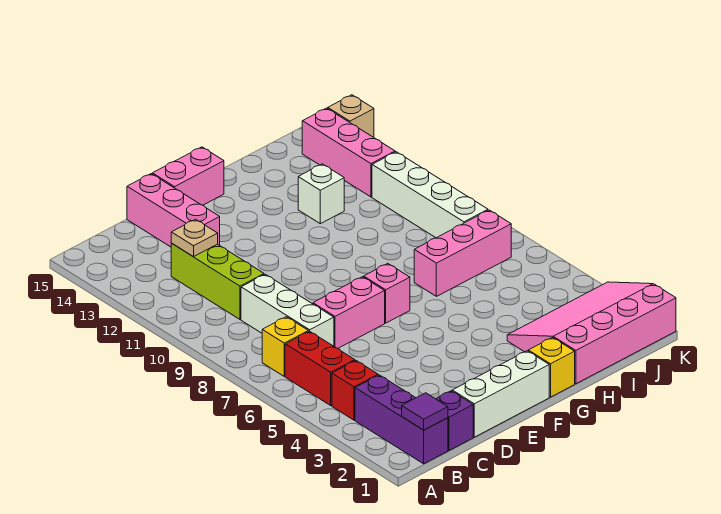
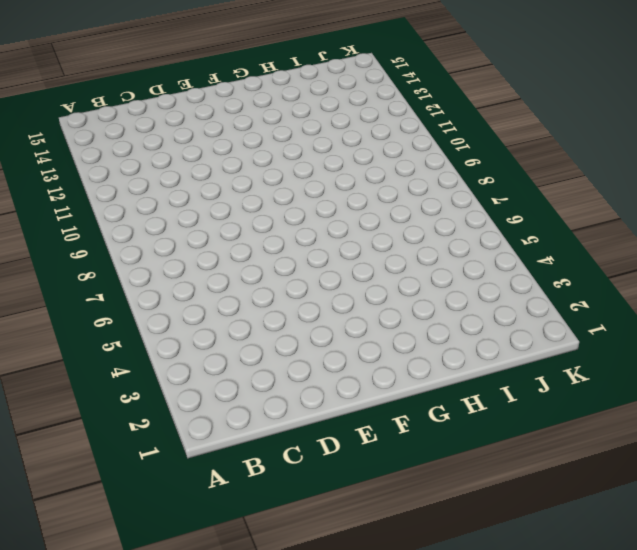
none -> purple 1x3 brick [355,375,448,464]
none -> red 1x1 brick [332,361,378,420]
none -> red 1x2 brick [285,331,355,405]

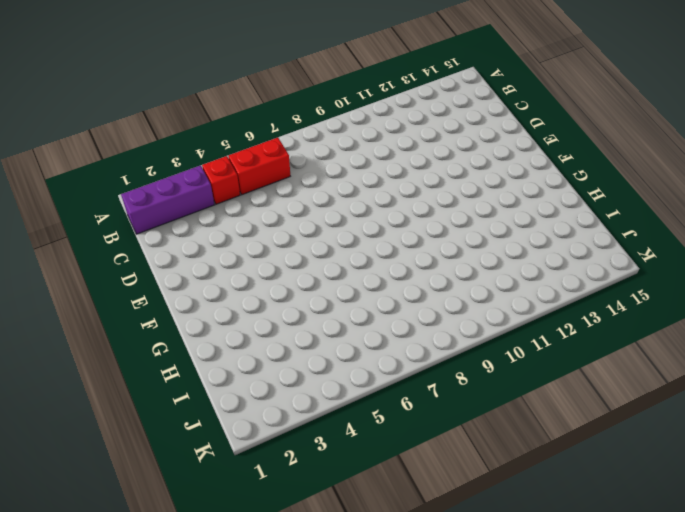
none -> yellow 1x1 brick [262,317,308,376]
none -> purple 1x1 brick [436,391,473,450]
none -> white 1x3 brick [241,274,334,346]

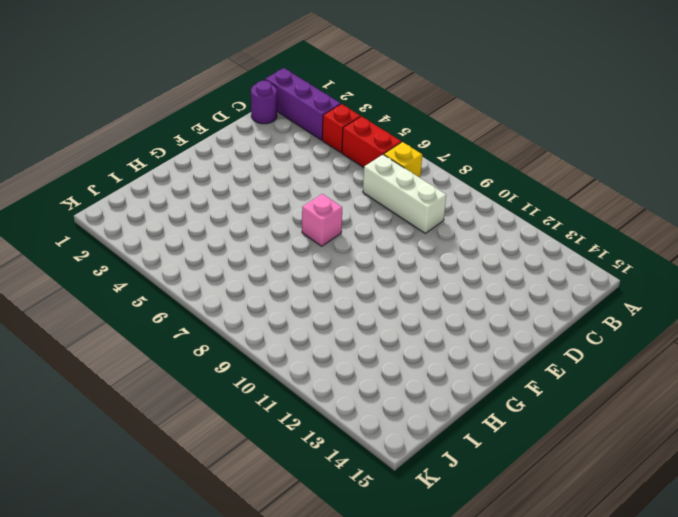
purple 1x1 round brick [251,81,277,124] -> purple 1x1 brick [436,391,473,450]
none -> lime 1x3 brick [171,243,264,319]
none -> white 1x3 brick [452,351,549,437]
none -> pink 1x2 brick [313,277,385,348]

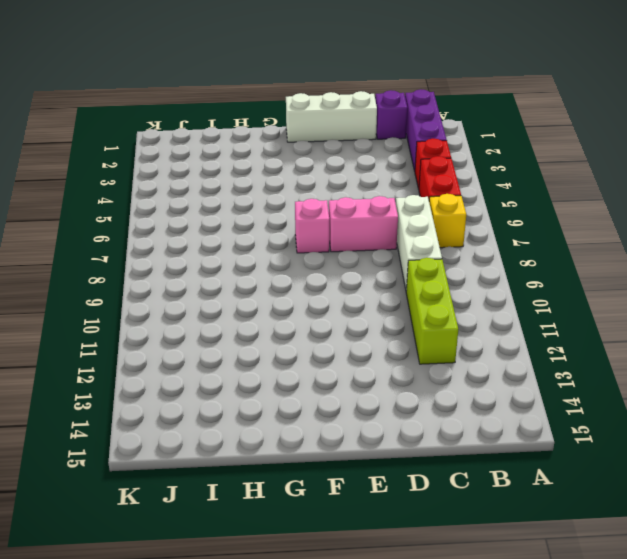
none -> pink 1x3 brick [127,174,220,247]
none -> pink 1x2 brick [152,147,224,205]
none -> yellow 1x1 brick [528,338,575,397]

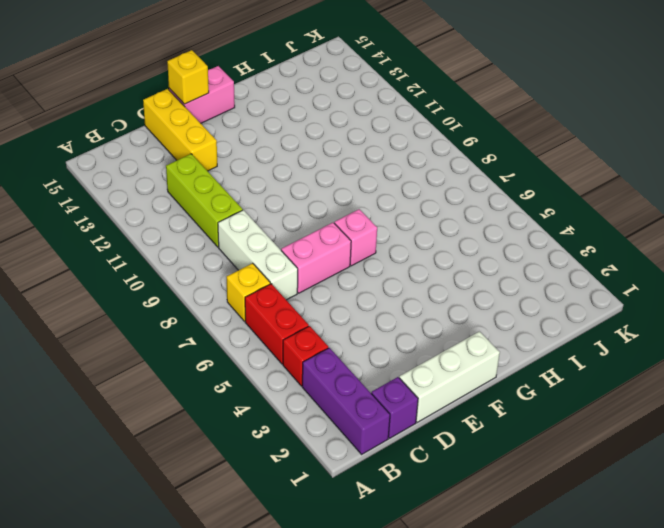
yellow 1x3 brick [143,89,217,171] -> pink 1x3 brick [127,174,220,247]
yellow 1x1 brick [167,50,209,104] -> yellow 1x1 brick moved to [528,338,575,397]
none -> pink 3x4 slope [507,282,676,384]
none -> pink 1x3 brick [414,210,511,296]
none -> white 1x1 brick [298,164,344,224]

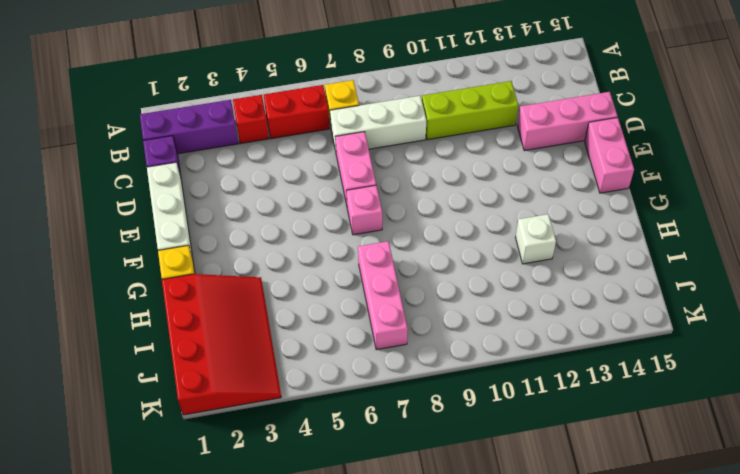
red 3x4 slope [162,274,281,415] -> pink 3x4 slope [507,282,676,384]
none -> white 1x4 brick [372,152,488,238]
none -> pink 1x3 brick [302,108,395,197]
none -> tan 1x1 brick [328,95,374,137]

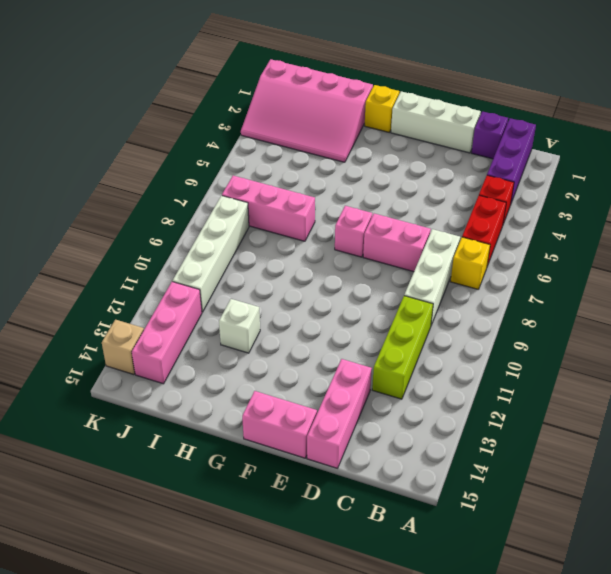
none -> purple 1x1 tile [402,393,448,430]
none -> tan 1x1 plate [171,219,218,257]

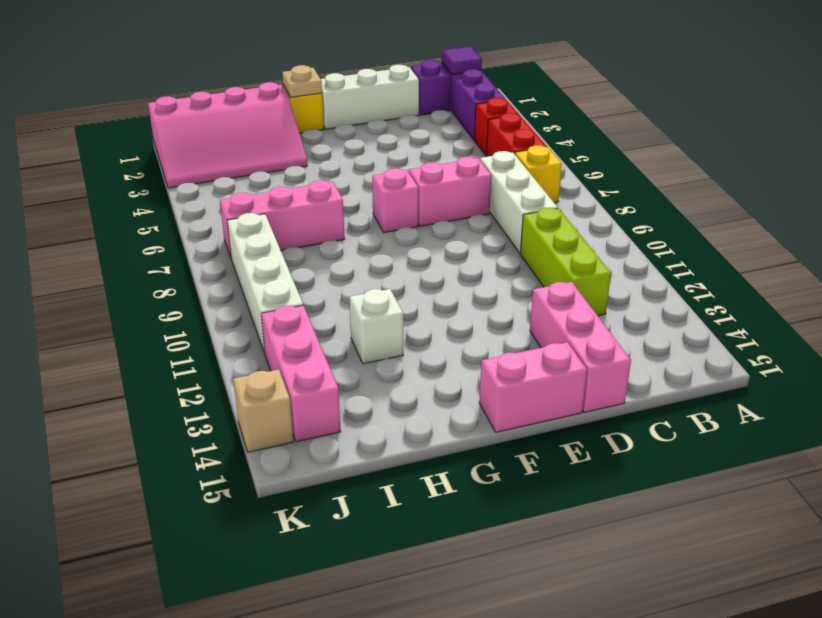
tan 1x1 plate [282,65,322,97] -> tan 1x1 plate moved to [171,219,218,257]

